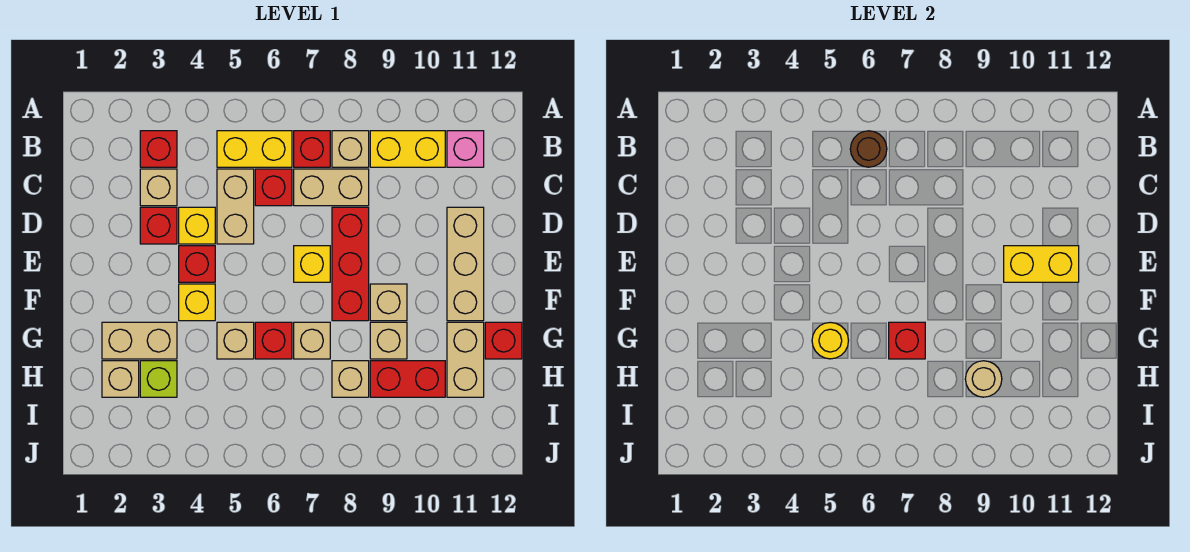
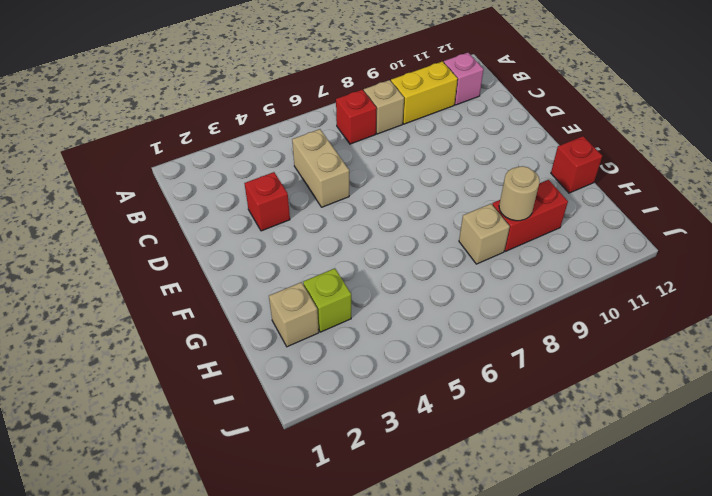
none -> red 1x1 brick [140,131,177,167]
none -> yellow 1x2 brick [217,131,292,167]
none -> tan 1x1 brick [140,169,177,206]
none -> red 1x1 brick [255,169,292,206]

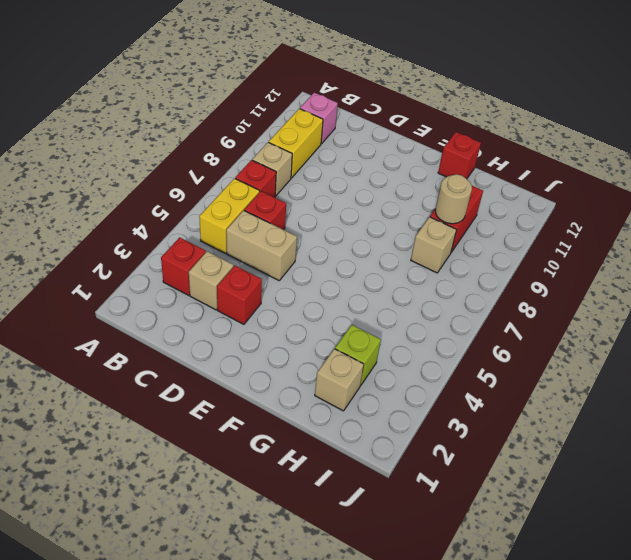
none -> tan 1x2 brick [294,169,369,206]
none -> yellow 1x1 brick [179,207,215,244]
none -> red 1x3 brick [332,207,369,321]
none -> tan 1x3 brick [447,207,484,321]

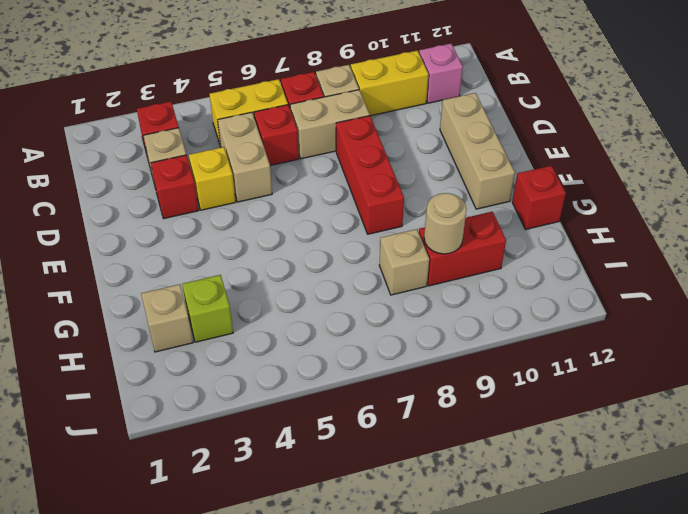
none -> red 1x1 brick [179,246,215,282]
none -> yellow 1x1 brick [294,246,330,282]
none -> yellow 1x1 brick [179,284,215,321]
none -> tan 1x1 brick [370,284,407,321]

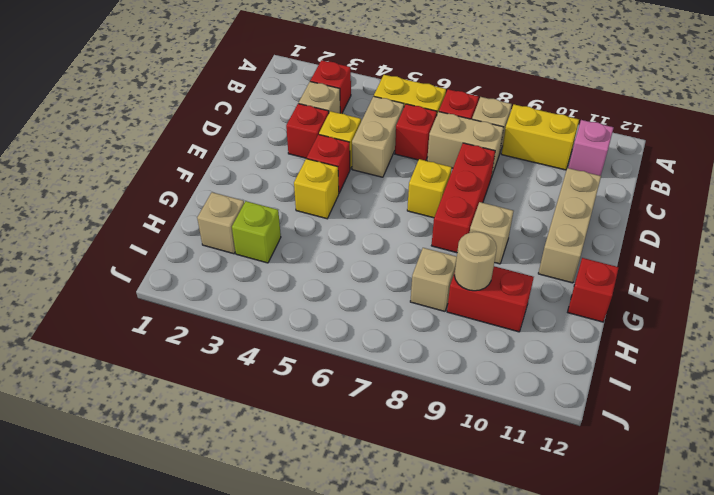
none -> tan 1x2 brick [102,322,177,359]
none -> tan 1x1 brick [217,322,254,359]
none -> red 1x1 brick [255,322,292,359]
none -> tan 1x1 brick [294,322,330,359]

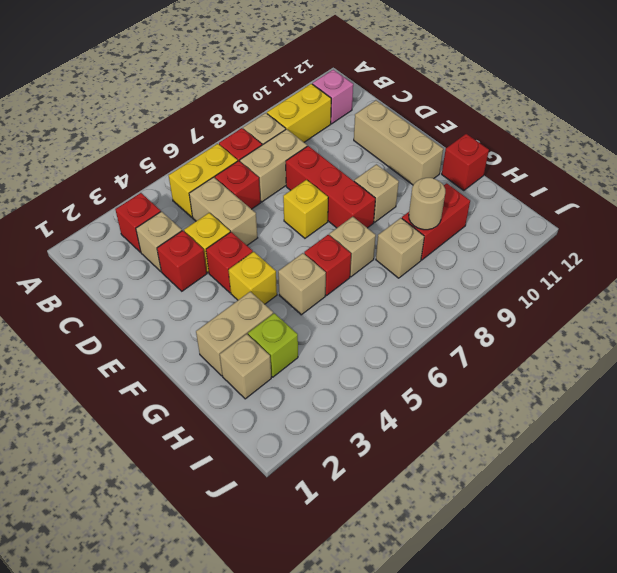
none -> tan 1x1 brick [370,322,407,359]
none -> tan 1x2 brick [447,322,484,397]
none -> brown 1x1 round brick [850,131,887,167]
none -> yellow 1x2 brick [1004,246,1079,282]

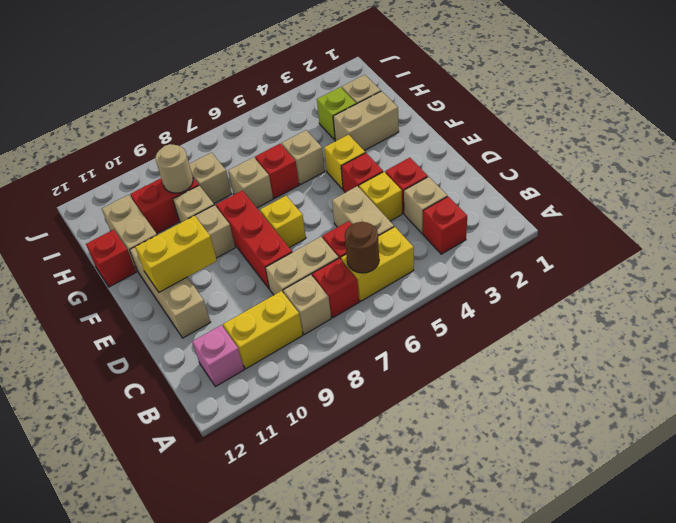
none -> yellow 1x1 round brick [812,322,849,359]
none -> red 1x1 brick [889,322,925,359]

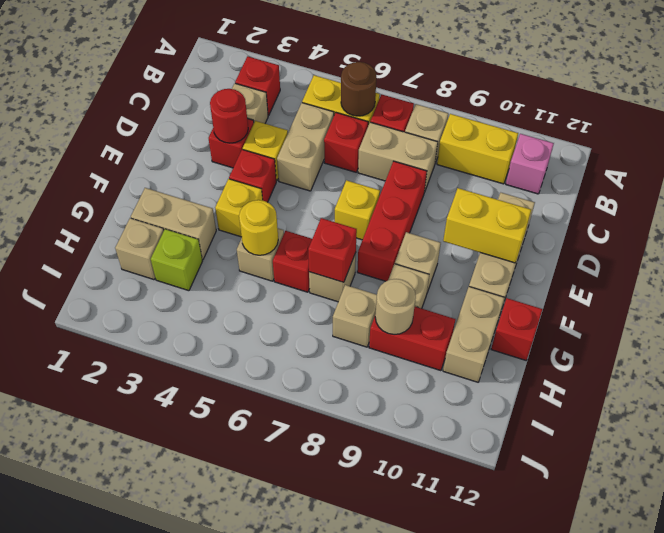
red 1x1 round brick [210,89,248,143] -> none

